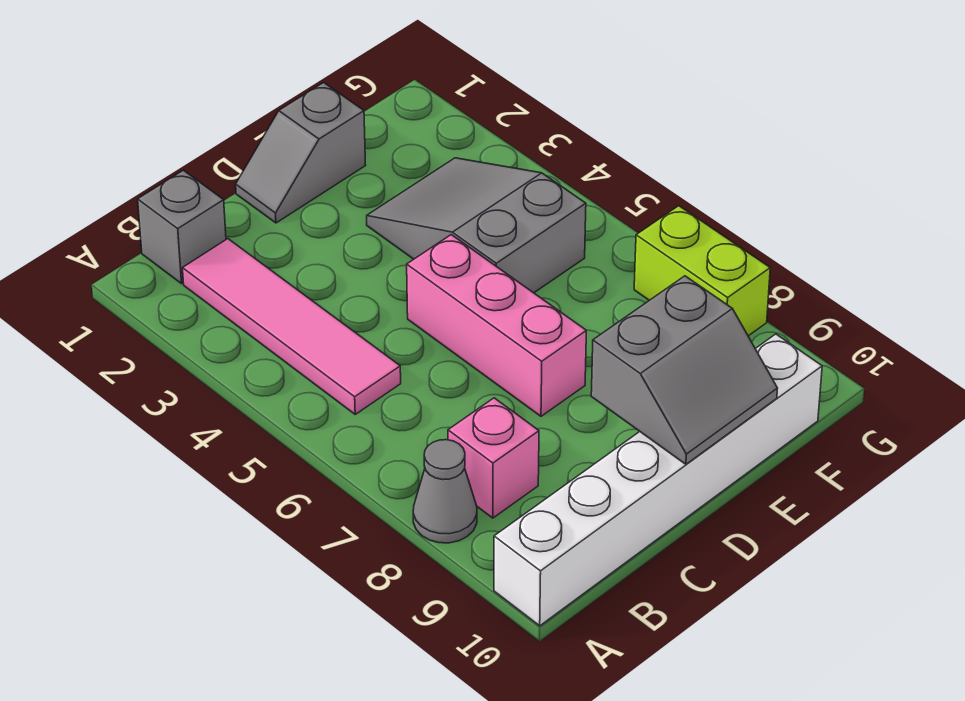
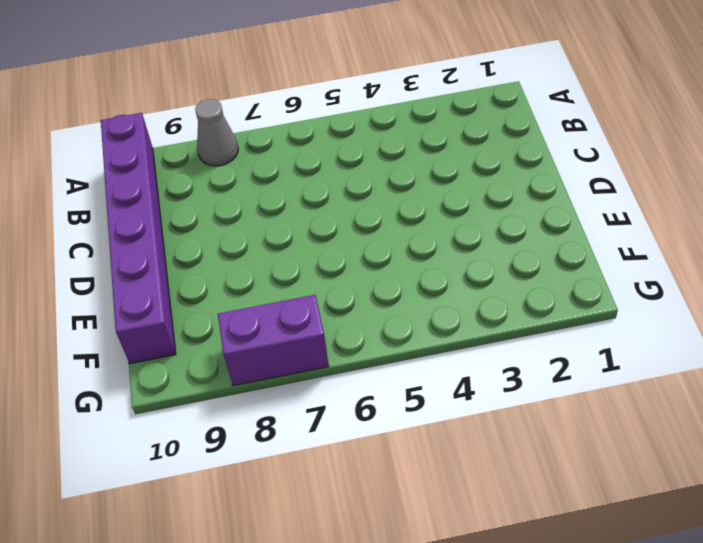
purple 1x6 brick [101,113,176,364] -> white 1x6 brick [494,334,822,626]
purple 1x2 brick [218,295,329,386] -> lime 1x2 brick [634,206,770,336]
none -> grey 1x1 brick [138,170,226,284]
none -> pink 1x4 tile [183,239,401,414]

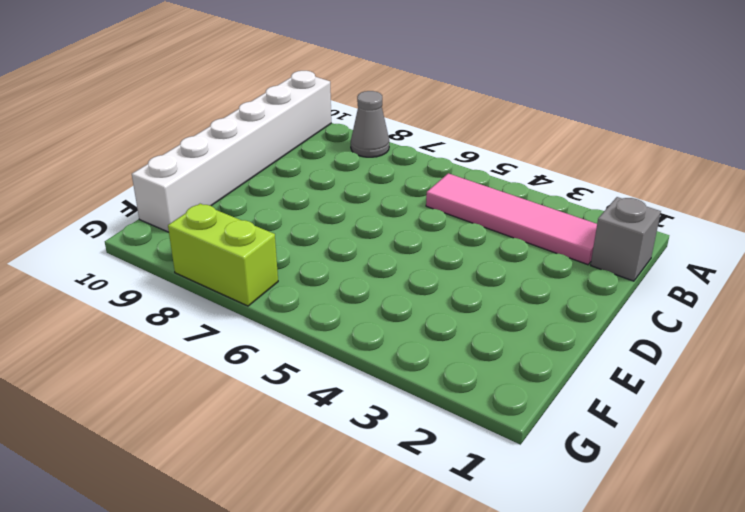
none -> pink 1x1 brick [448,398,539,518]
none -> grey 1x2 slope [236,83,366,223]

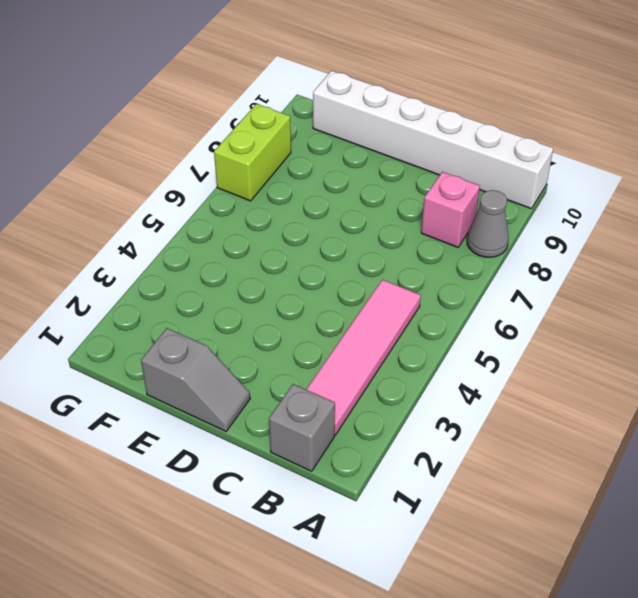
none -> pink 1x3 brick [407,235,586,416]
none -> grey 2x3 slope [367,158,586,293]

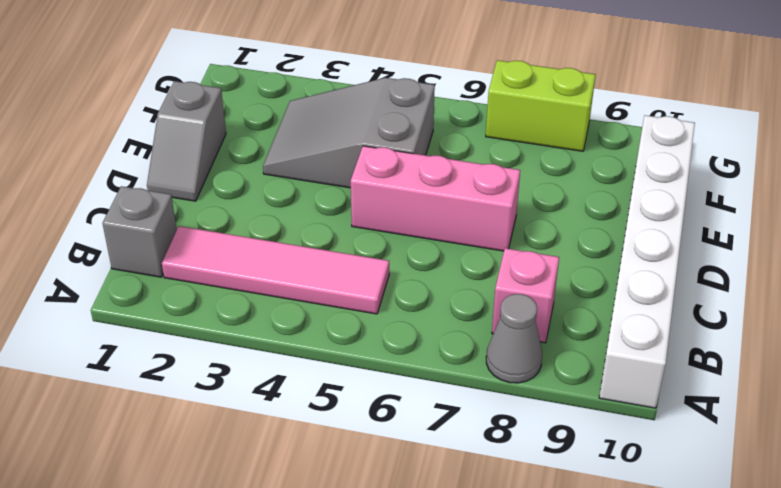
none -> grey 2x2 slope [591,276,778,464]

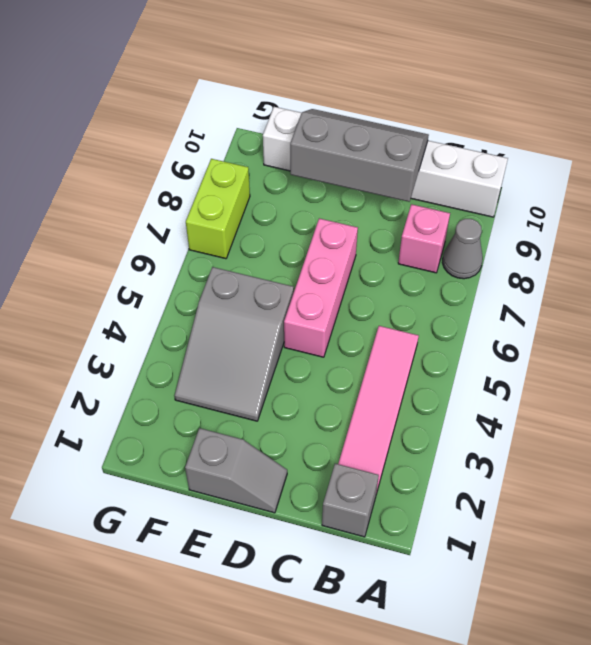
grey 2x3 slope [290,109,429,202] -> grey 2x2 slope [591,276,778,464]

